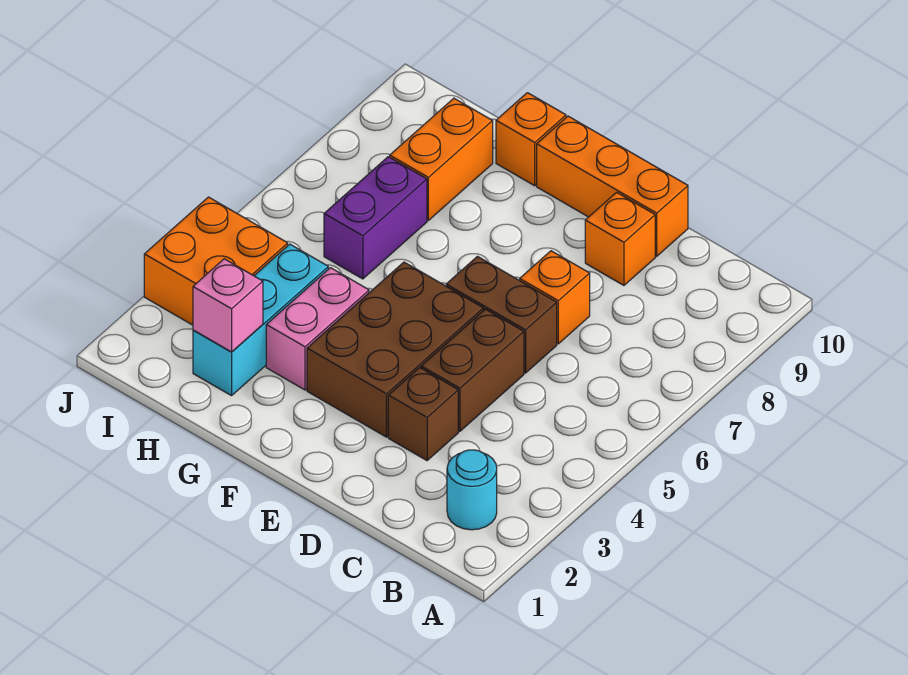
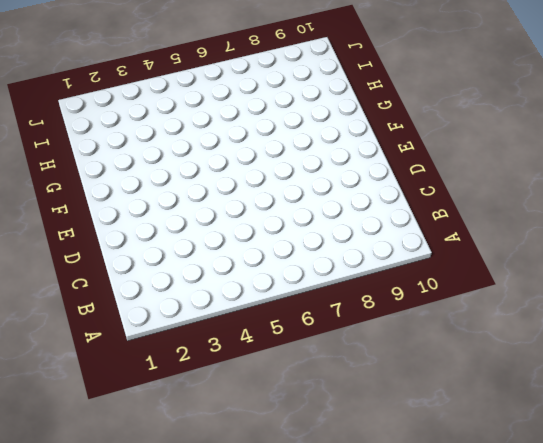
none -> cyan 1x1 round brick [447,450,497,530]
none -> brown 1x1 brick [388,368,458,460]
none -> brown 1x2 brick [421,309,524,431]

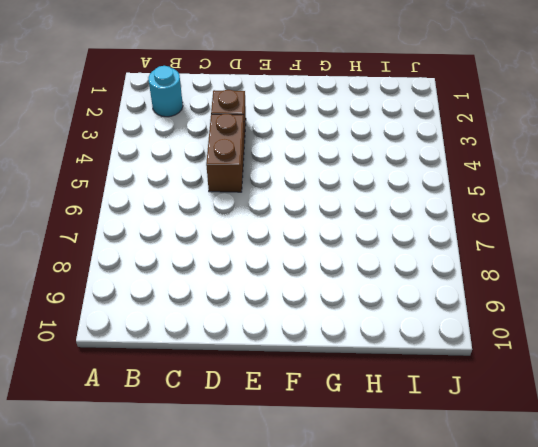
none -> brown 1x2 brick [446,256,557,373]
none -> orange 1x1 brick [520,251,590,344]
none -> orange 1x1 brick [585,192,655,285]

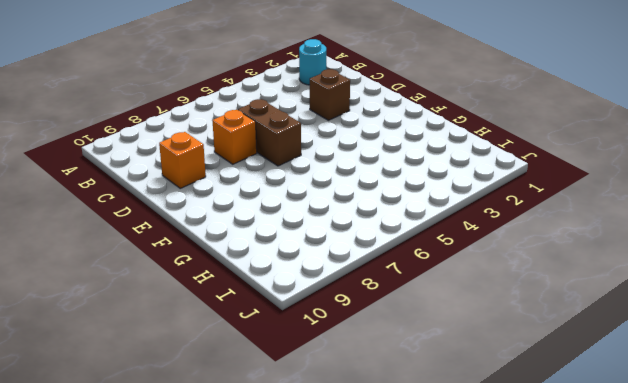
none -> brown 1x2 brick [421,309,524,431]
none -> orange 1x3 brick [537,116,688,256]
none -> brown 2x3 brick [307,262,483,437]

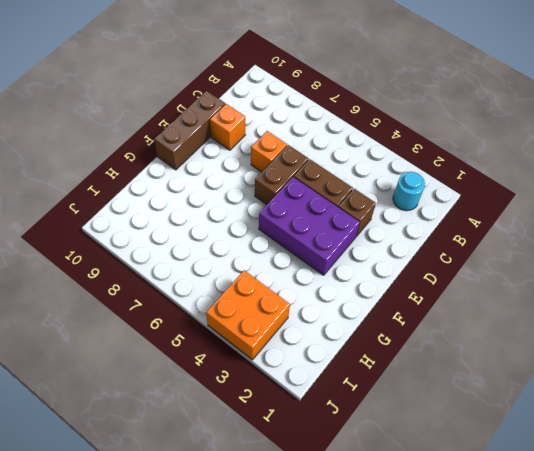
brown 1x3 brick [154,91,225,170] -> orange 1x3 brick [537,116,688,256]
purple 2x3 brick [259,177,360,275] -> brown 2x3 brick [307,262,483,437]
none -> pink 1x2 brick [266,268,369,390]
none -> orange 1x1 brick [496,93,566,186]
none -> cyan 1x3 brick [193,244,328,396]

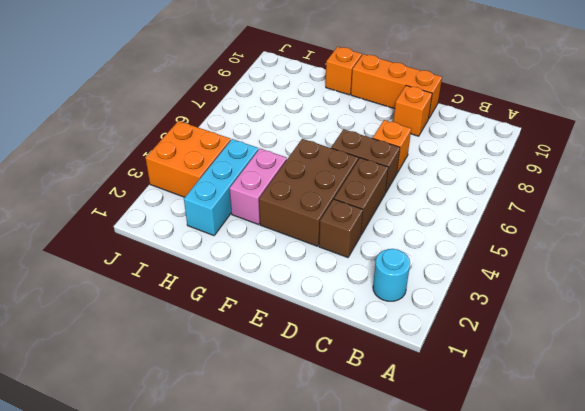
none -> purple 1x2 brick [324,157,427,279]
none -> orange 1x2 brick [390,98,493,220]
none -> pink 1x1 brick [193,259,263,352]

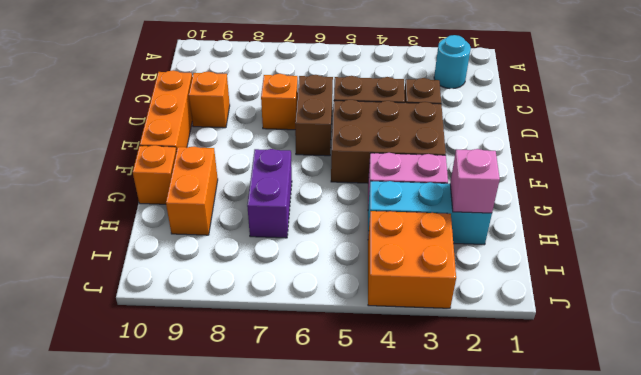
purple 1x2 brick [247,149,292,238] -> purple 1x2 brick turned to [324,157,427,279]
orange 1x2 brick [166,146,218,235] -> orange 1x2 brick turned to [390,98,493,220]

